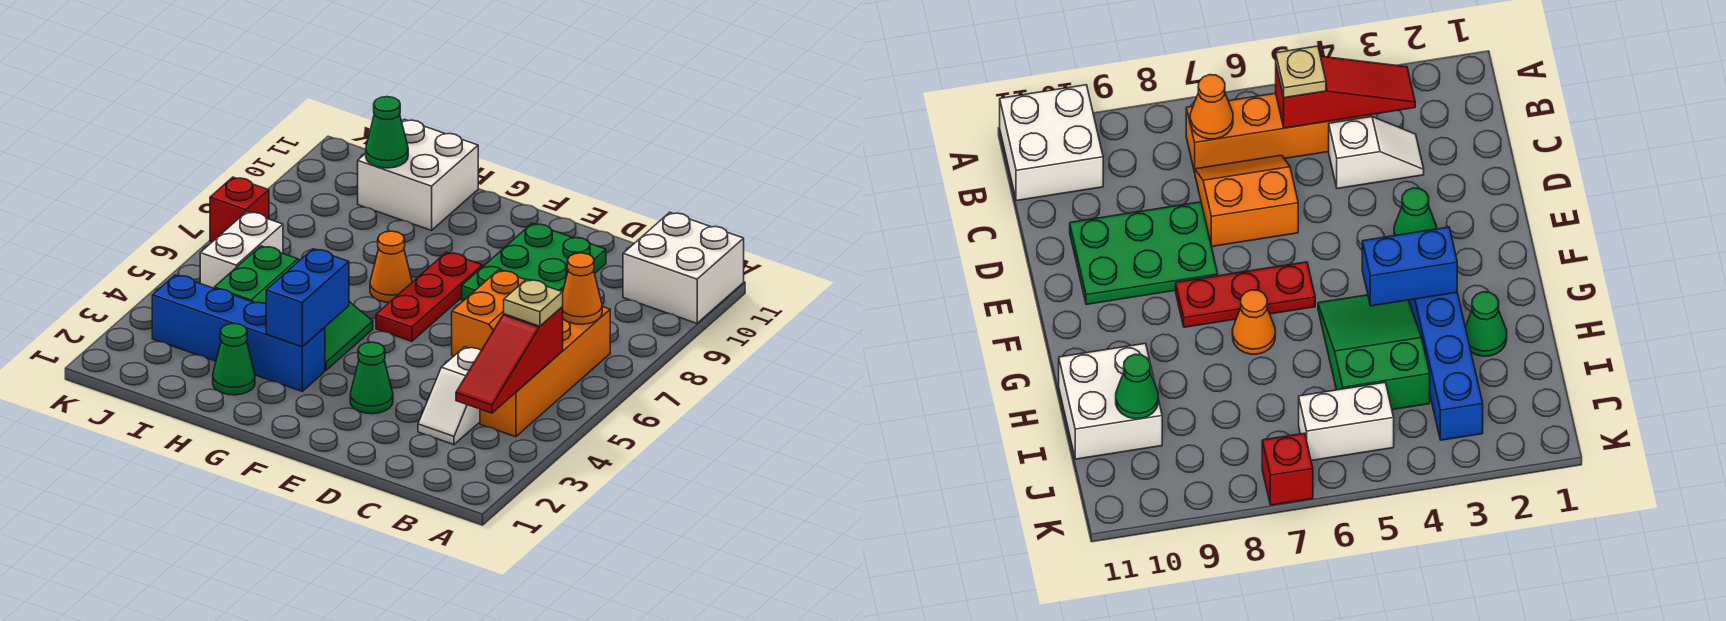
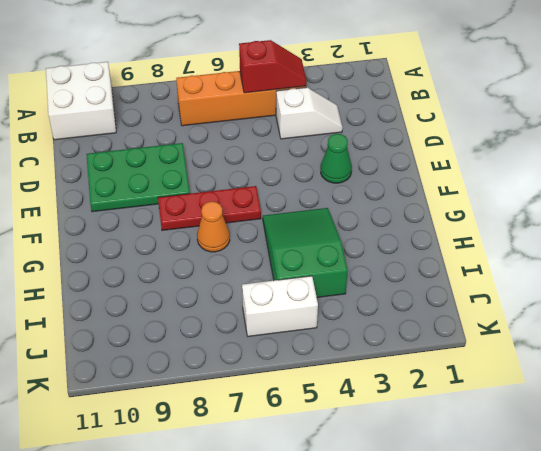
red 1x2 slope [239,40,307,93] -> red 1x3 slope [456,307,563,413]
none -> orange 2x2 slope [452,270,525,356]
none -> blue 1x4 brick [152,275,325,391]
none -> green 1x1 cone [213,323,255,395]

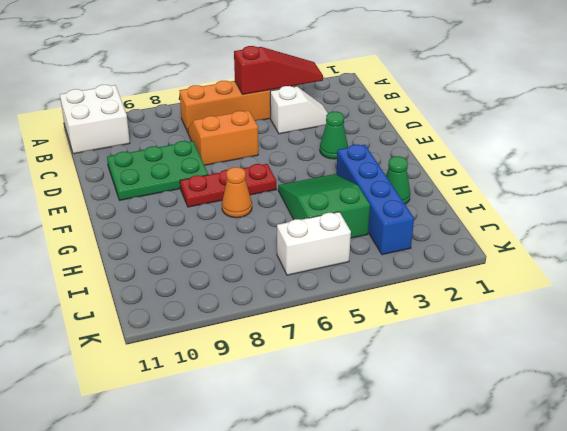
none -> white 2x2 brick [358,119,478,230]
none -> red 1x1 brick [210,177,269,242]
none -> orange 1x1 cone [562,253,602,324]

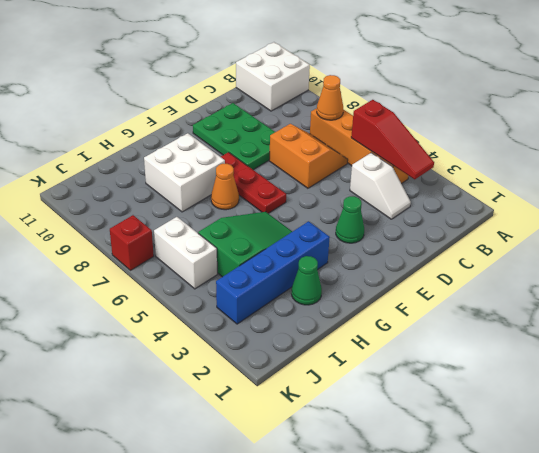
white 2x2 brick [144,133,225,212] -> white 2x2 brick moved to [358,119,478,230]
none -> blue 1x2 brick [266,249,349,347]
none -> green 1x1 cone [366,97,408,168]
none -> tan 1x1 plate [504,279,563,326]

